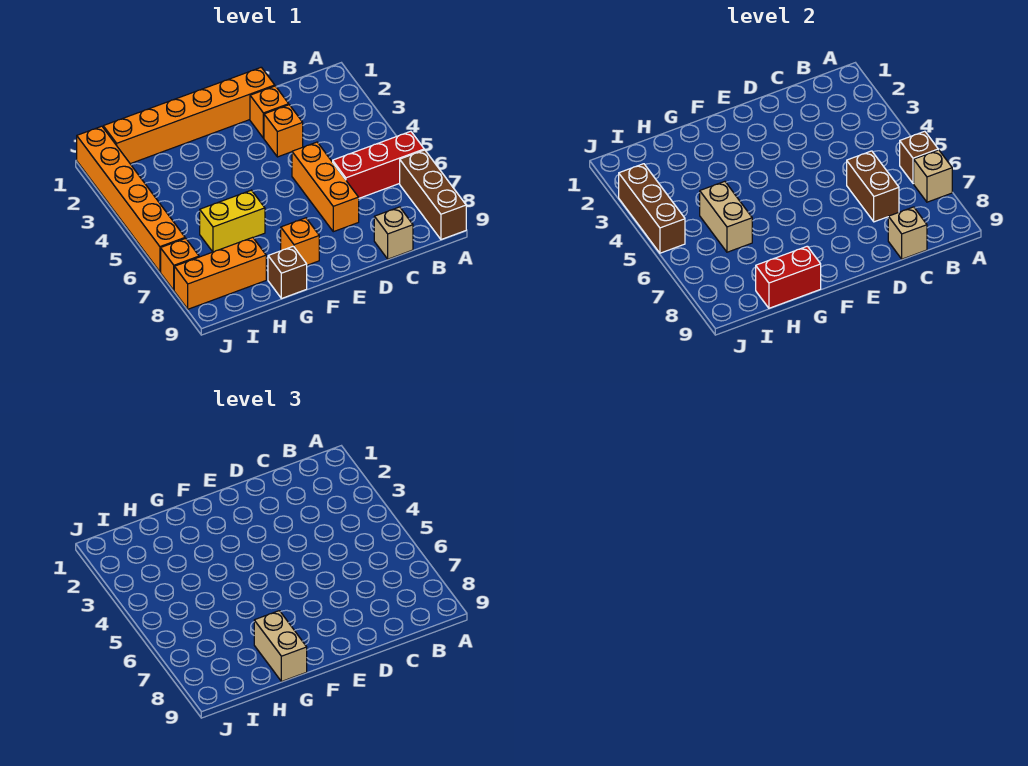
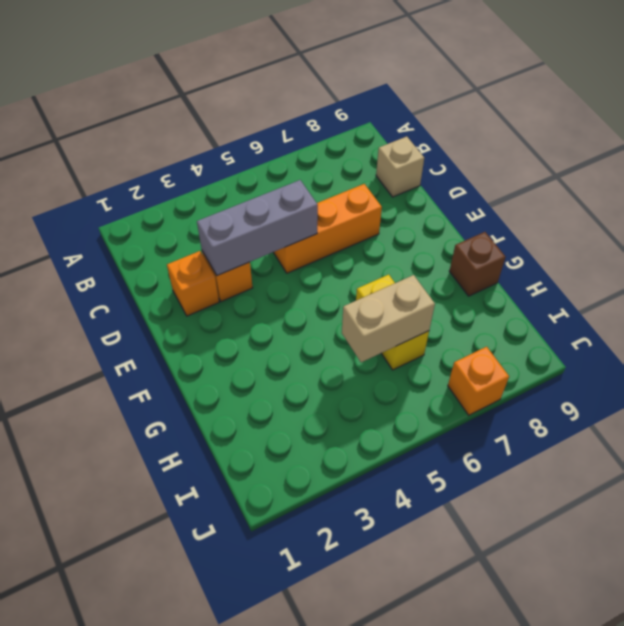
grey 1x3 brick [197,180,318,276] -> none
none -> red 1x3 brick [333,131,424,198]
none -> brown 1x3 brick [400,150,466,240]
none -> orange 1x6 brick [103,67,275,164]

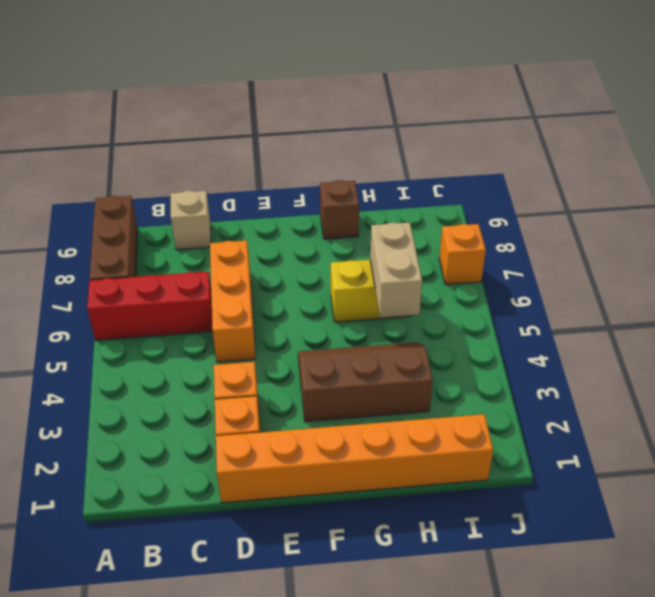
brown 2x3 slope [298,342,433,422] -> none
none -> orange 1x1 brick [281,218,319,265]
none -> orange 1x3 brick [174,237,266,309]
none -> orange 1x6 brick [77,126,185,272]

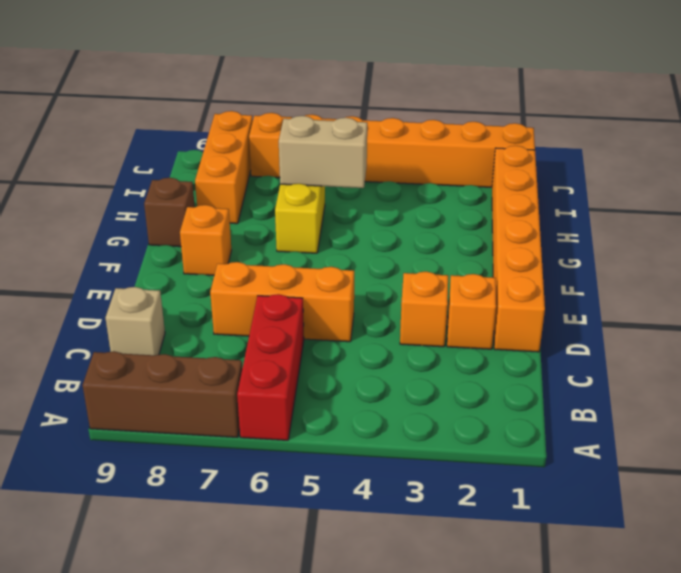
none -> brown 1x1 brick [900,131,938,184]
none -> tan 1x1 brick [914,150,952,202]
none -> brown 1x2 brick [847,151,899,222]

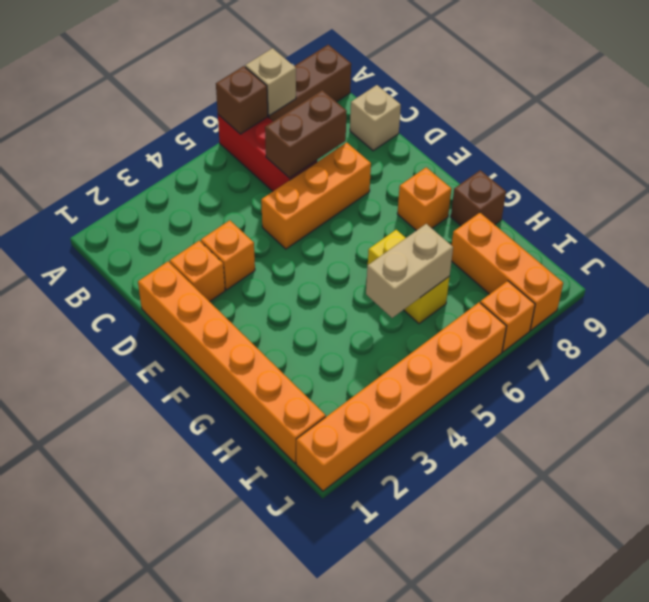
none -> tan 1x1 brick [888,207,927,259]
none -> red 1x2 brick [756,246,821,308]
none -> brown 1x3 brick [619,164,685,253]

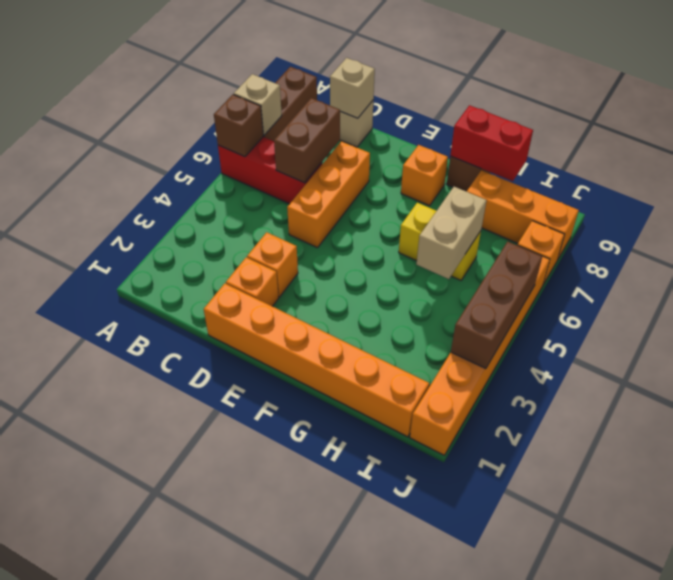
none -> tan 1x2 brick [254,611,307,682]

